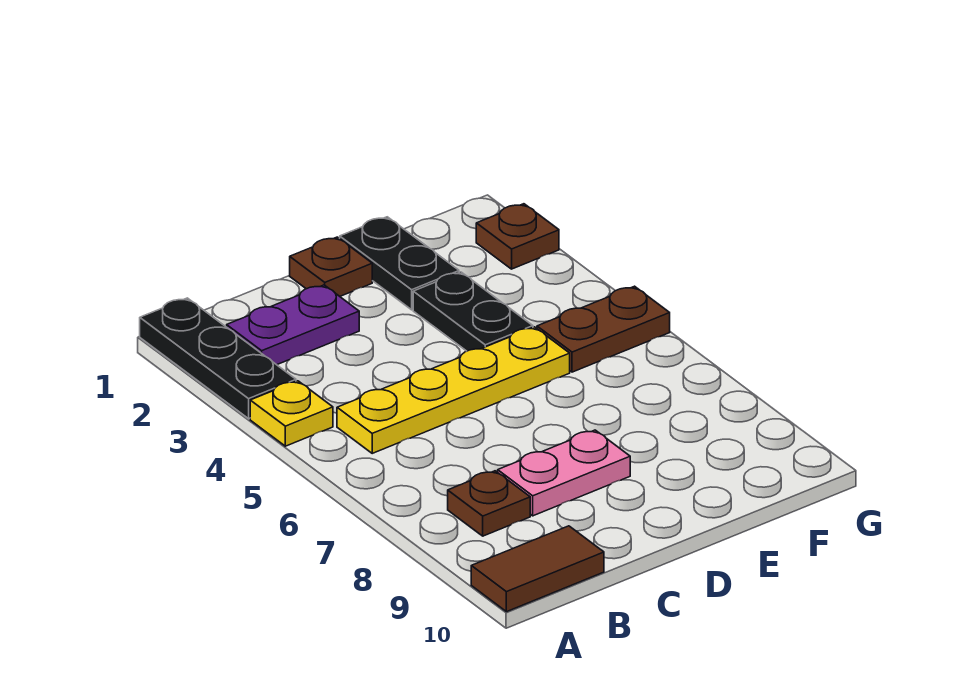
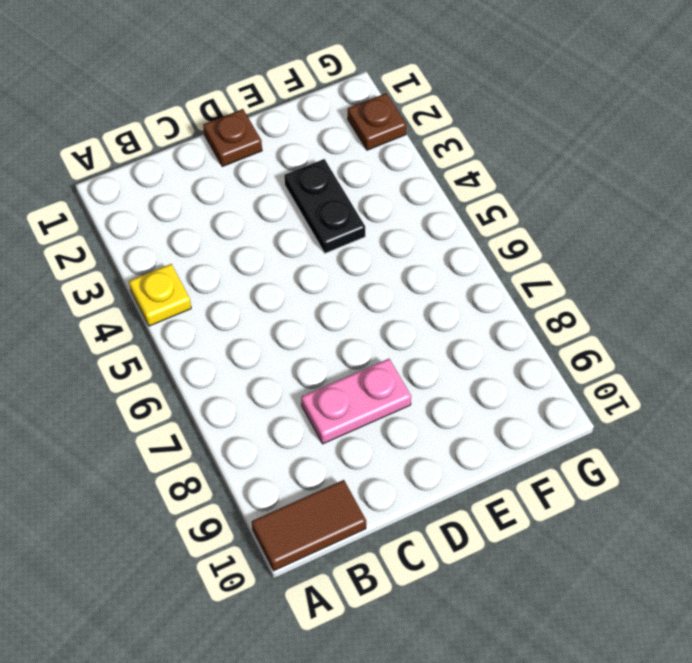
none -> black 1x3 plate [140,298,296,419]
none -> purple 1x2 plate [227,285,359,365]
none -> yellow 1x4 plate [337,327,570,453]

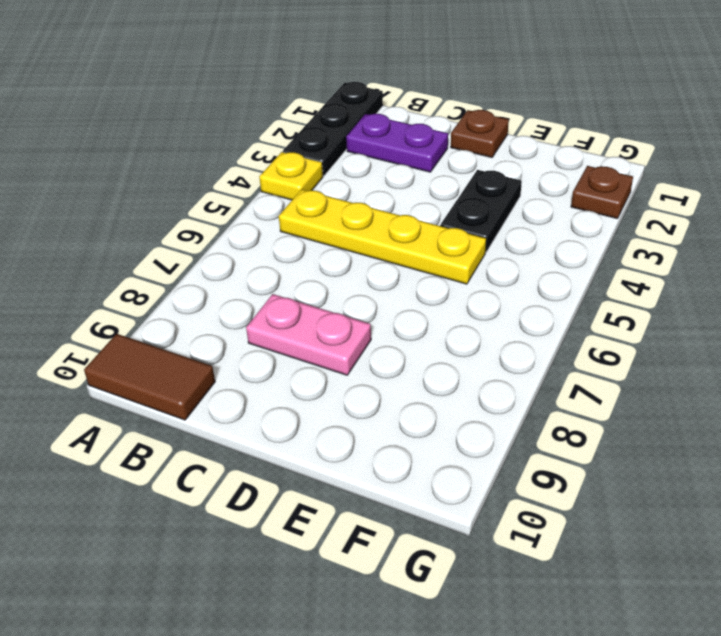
none -> brown 1x1 plate [448,471,530,536]
none -> black 1x2 plate [340,217,459,310]
none -> brown 1x2 plate [537,286,670,372]

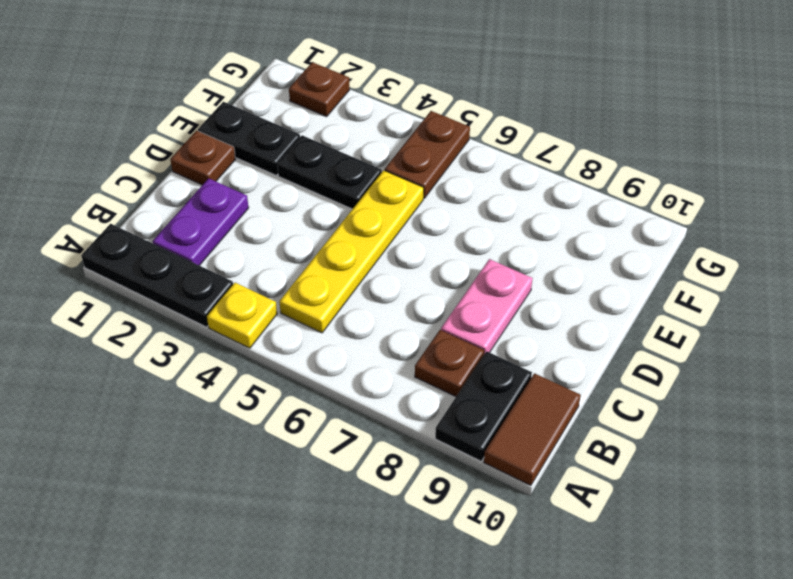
black 1x2 plate [435,351,532,461] -> none

